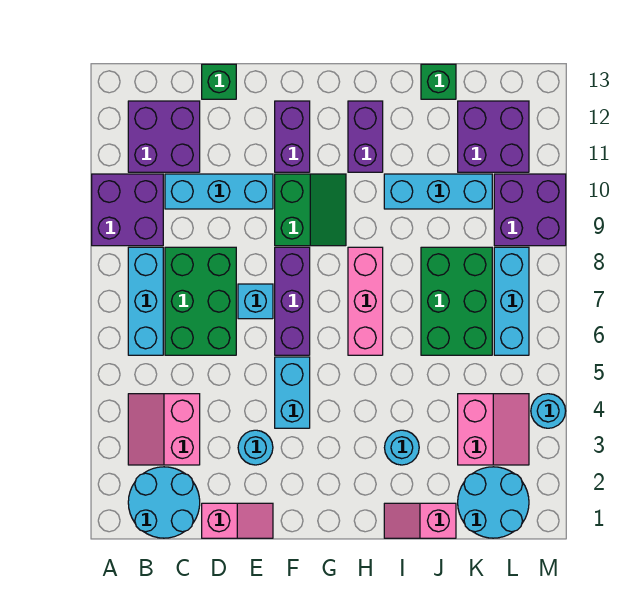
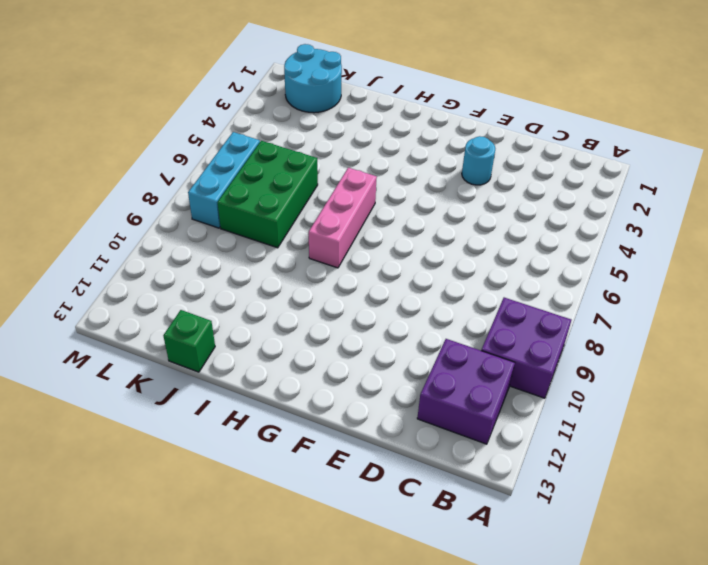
none -> cyan 2x2 round brick [128,467,200,538]
none -> pink 2x2 slope [128,394,200,465]
none -> cyan 1x3 brick [128,247,163,355]

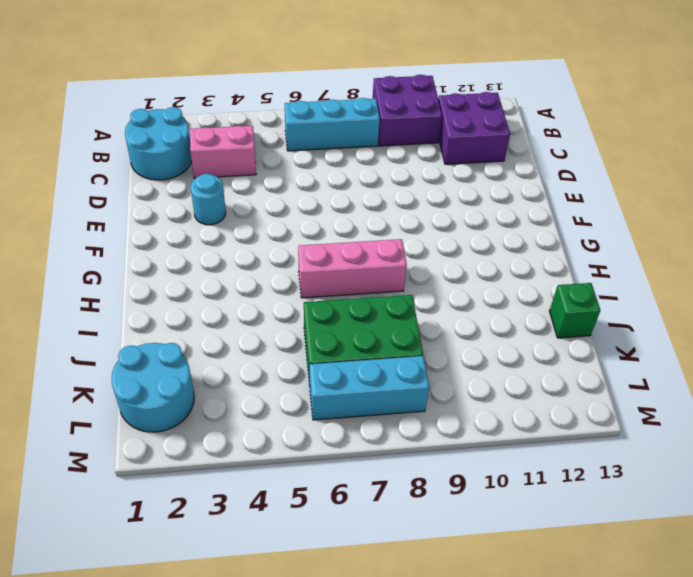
none -> green 2x3 brick [165,247,236,355]
none -> cyan 1x3 brick [165,174,273,209]
none -> pink 1x2 slope [202,503,273,538]

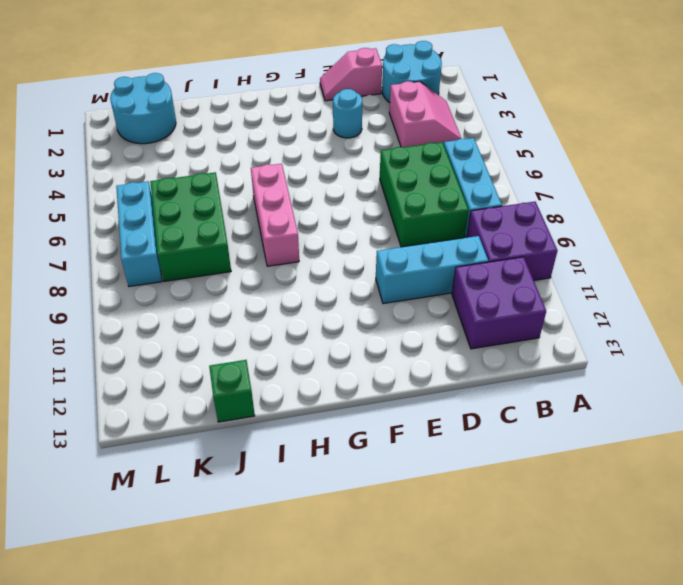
none -> green 1x1 brick [202,64,236,99]
none -> cyan 1x1 brick [238,284,273,319]
none -> cyan 1x2 brick [275,357,310,428]

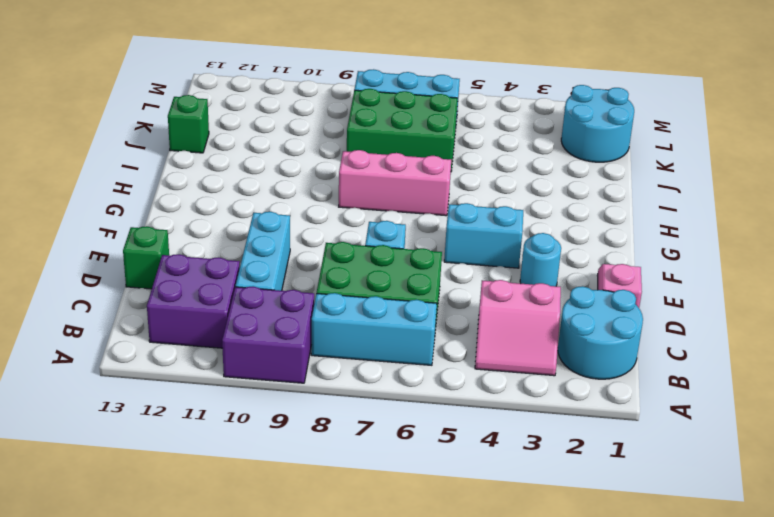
none -> purple 1x3 brick [275,247,310,355]
none -> green 2x2 slope [275,174,346,246]
none -> purple 1x2 brick [275,101,310,172]

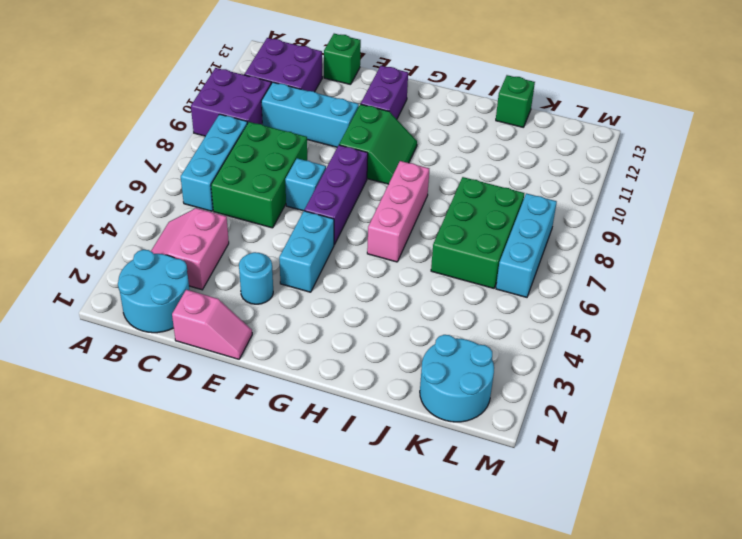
none -> purple 1x2 brick [348,101,383,172]
none -> pink 1x2 slope [384,503,456,538]
none -> cyan 1x1 round brick [384,430,419,465]

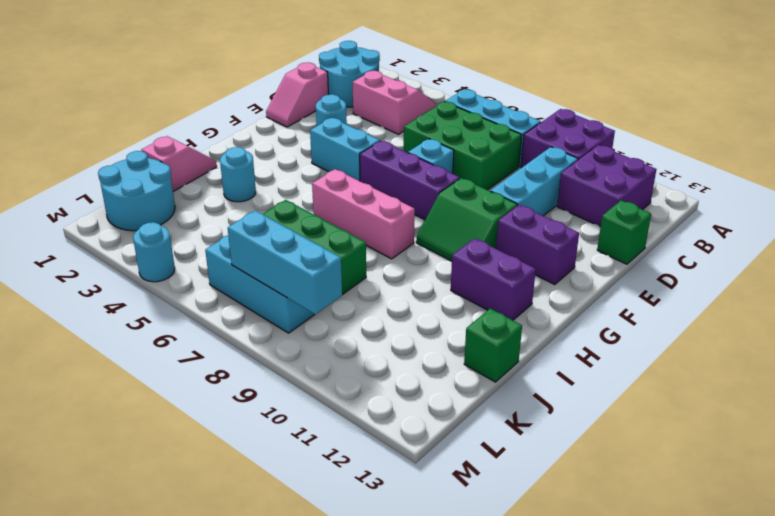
cyan 1x3 brick [228,211,342,314] -> cyan 1x3 brick turned to [384,174,492,209]
none -> pink 2x2 slope [458,394,529,465]
none -> purple 2x2 brick [458,101,529,172]
none -> purple 2x2 brick [494,174,566,246]

